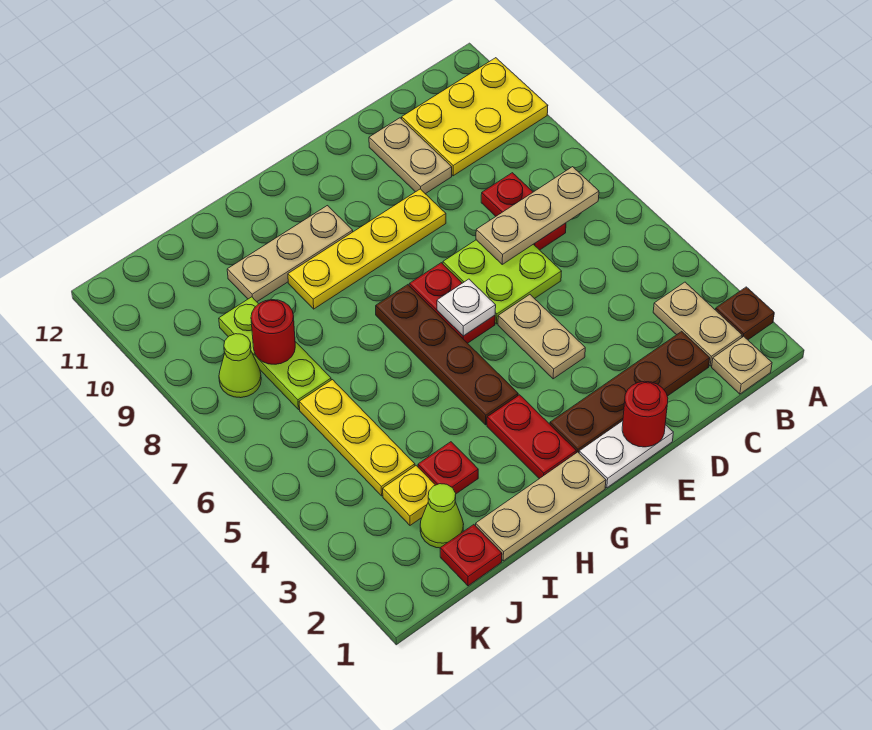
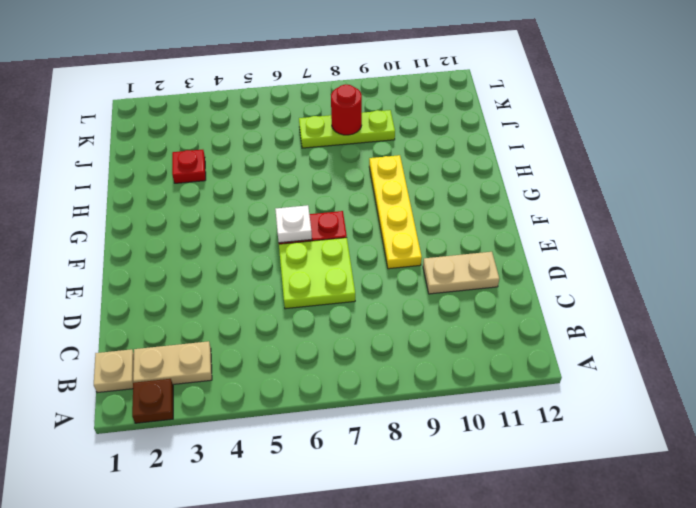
none -> yellow 2x3 plate [402,58,548,176]
none -> brown 1x4 plate [550,331,710,453]
none -> red 1x2 plate [481,173,566,250]

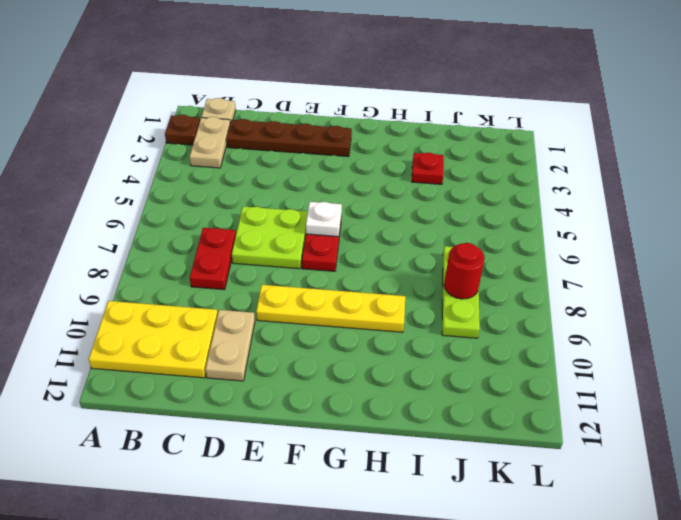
none -> white 1x2 plate [579,421,673,488]
none -> tan 1x2 plate [498,295,585,379]
none -> tan 1x3 plate [476,452,606,561]

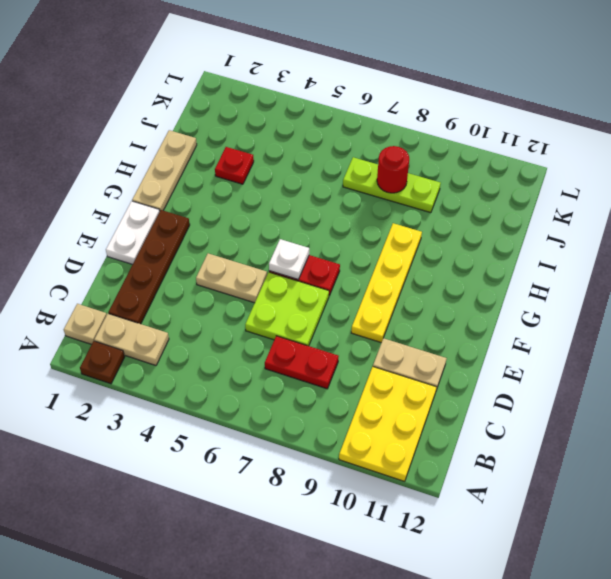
none -> red 1x2 plate [487,395,576,479]
none -> brown 1x4 plate [376,285,518,425]
none -> tan 1x3 plate [227,206,353,302]

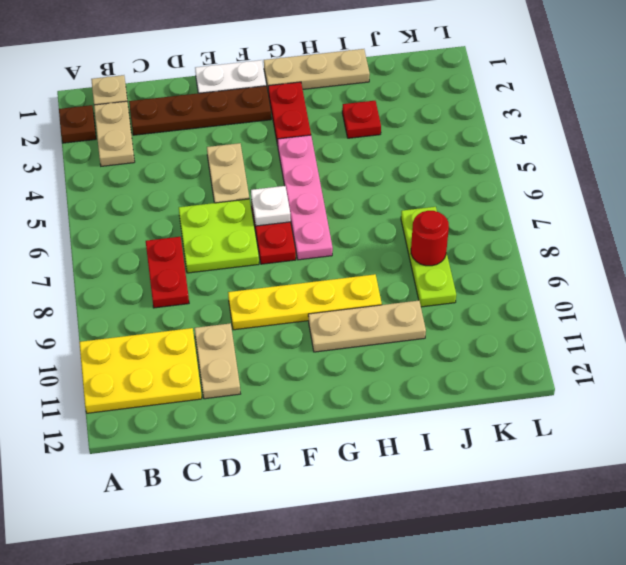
pink 1x4 plate [278,135,333,260] -> brown 1x4 plate [376,285,518,425]
none -> red 1x1 plate [440,525,502,586]
none -> lime 1x1 cone [420,484,464,548]
none -> yellow 1x1 plate [383,466,435,525]

